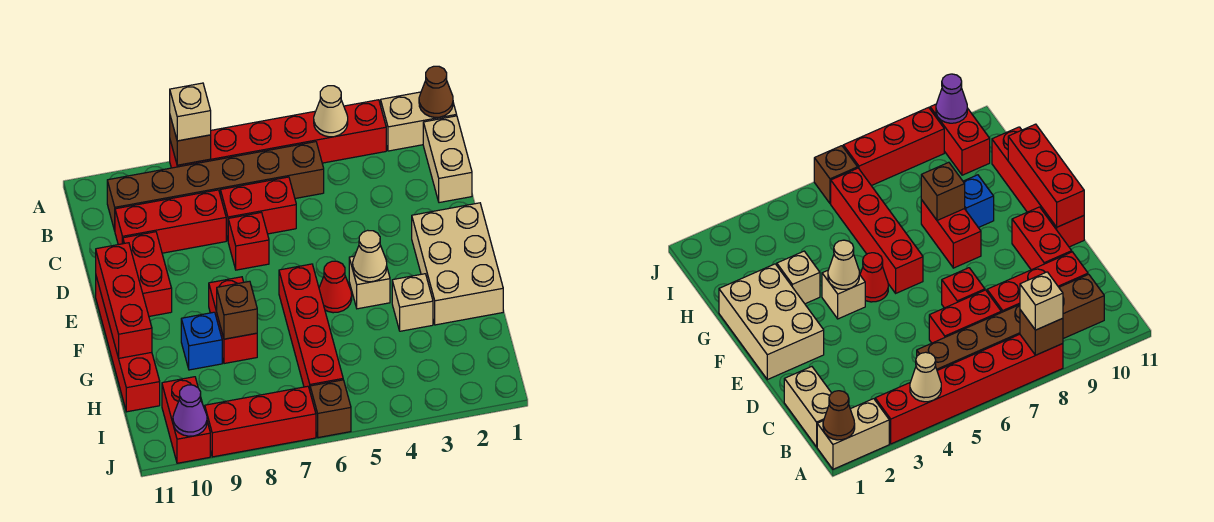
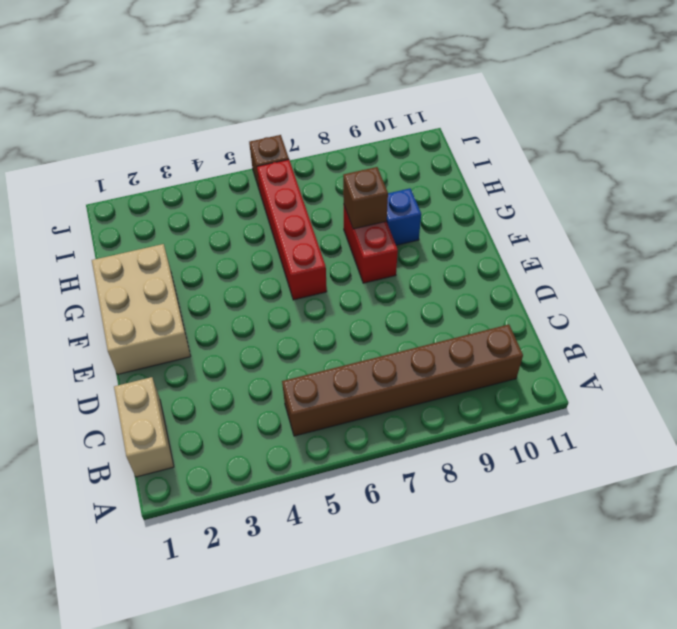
none -> tan 1x2 brick [381,92,457,151]
none -> red 1x6 brick [170,100,386,168]
none -> red 1x2 brick [220,177,296,240]

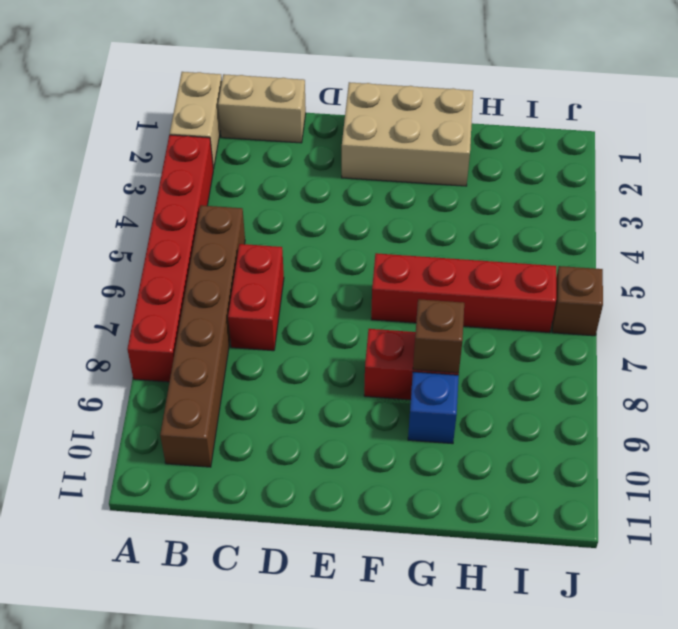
none -> red 1x3 brick [115,190,226,253]
none -> red 1x1 brick [228,212,269,270]
none -> red 1x2 brick [123,232,172,316]

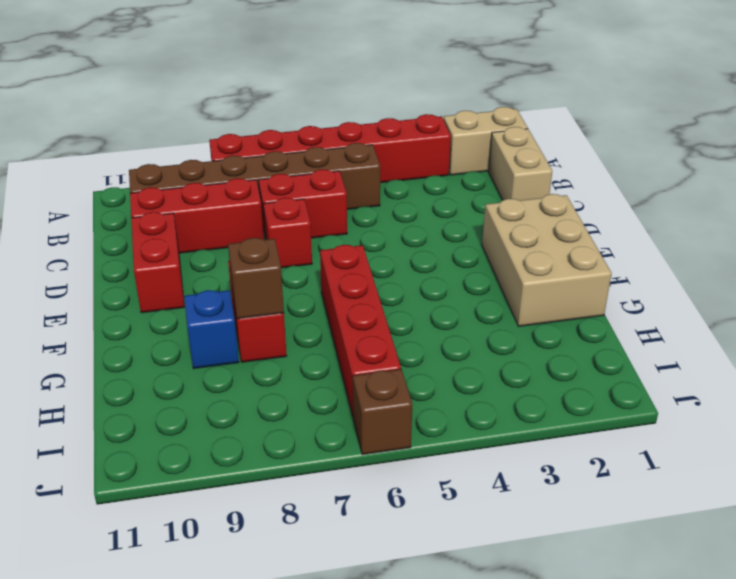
none -> red 1x4 brick [96,277,160,412]
none -> tan 1x1 brick [349,256,390,309]
none -> red 1x1 cone [319,261,352,313]

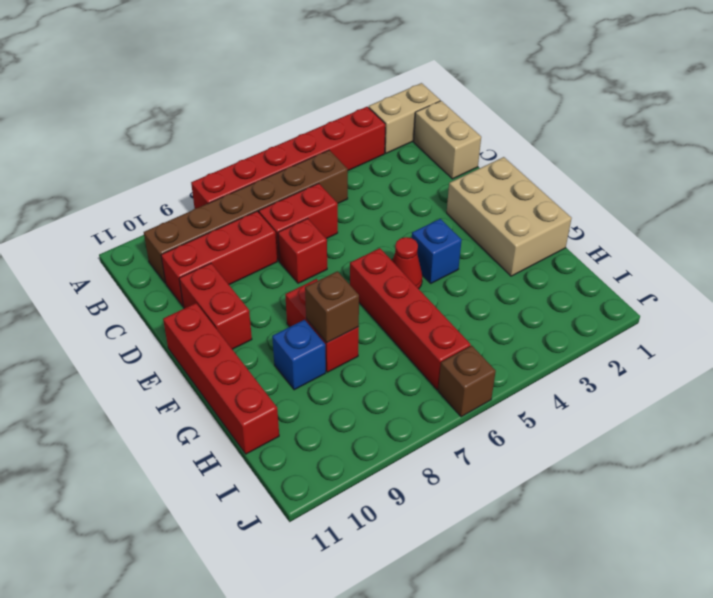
blue 1x1 brick [412,219,462,283] -> tan 1x1 brick [349,256,390,309]
none -> tan 1x1 brick [392,274,433,331]
none -> red 1x2 brick [162,377,210,463]
none -> red 1x3 brick [205,386,316,457]

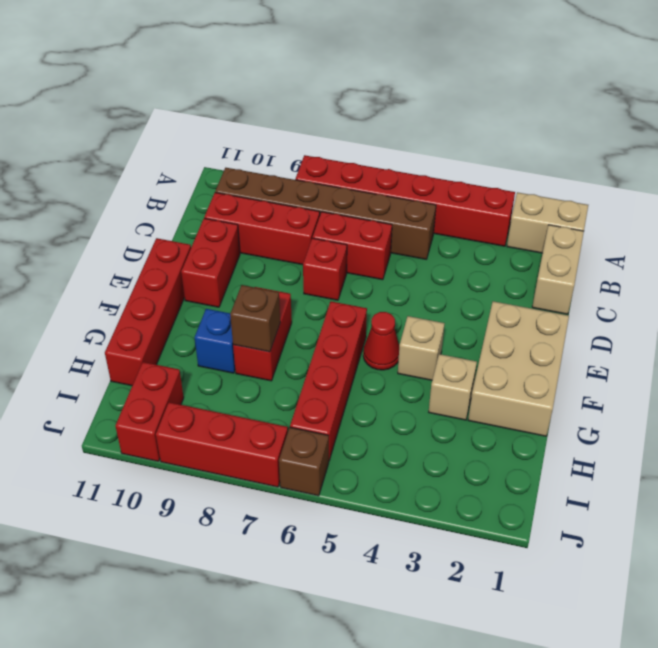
none -> brown 1x1 cone [419,66,453,117]
none -> tan 1x1 cone [314,86,348,137]
none -> brown 1x1 brick [170,116,211,165]

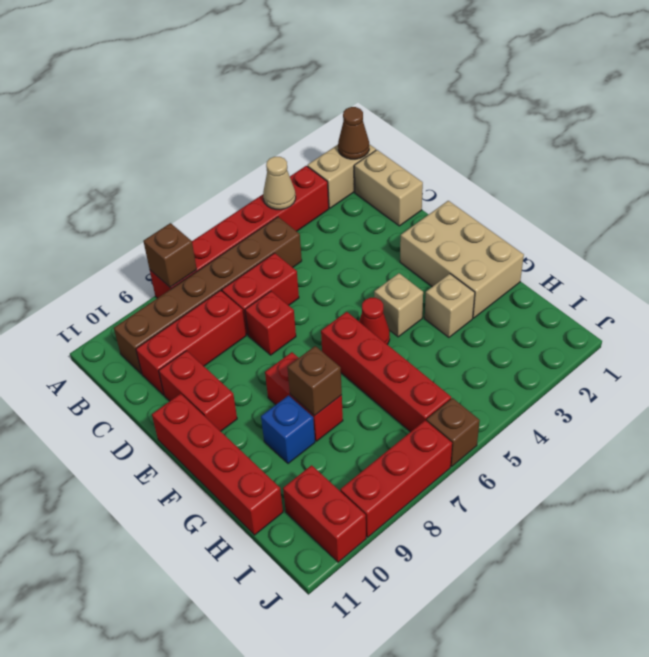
none -> red 1x3 brick [96,243,152,358]
none -> tan 1x1 cone [353,230,387,282]
none -> purple 1x1 cone [173,385,207,436]

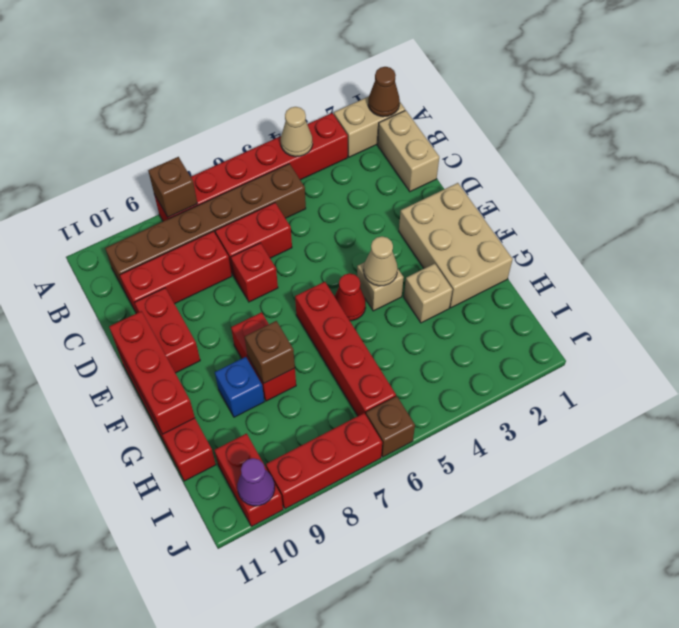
none -> tan 1x1 brick [170,83,211,141]

